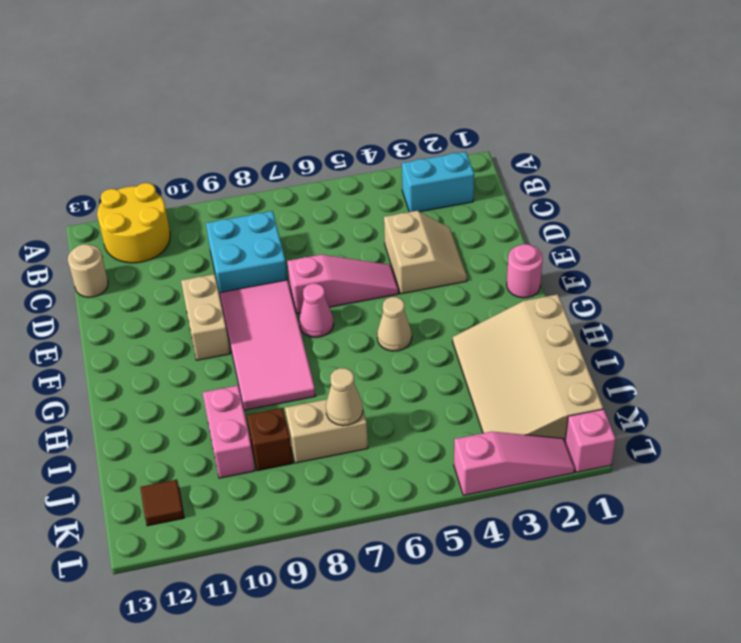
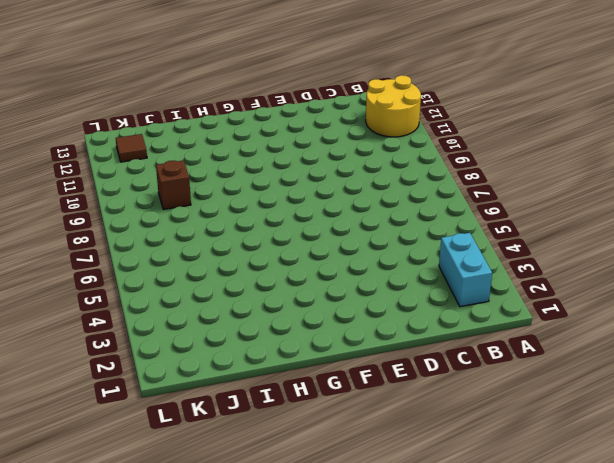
none -> cyan 2x2 brick [206,211,287,299]
none -> tan 1x1 round brick [68,244,108,297]
none -> tan 2x2 slope [384,211,467,294]

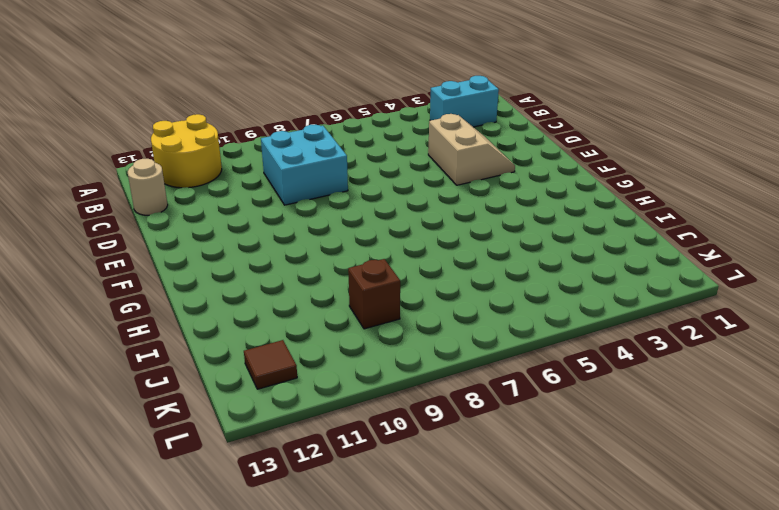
none -> pink 1x3 slope [287,255,399,313]
none -> pink 2x4 tile [220,280,315,410]
none -> tan 1x2 brick [181,274,230,360]

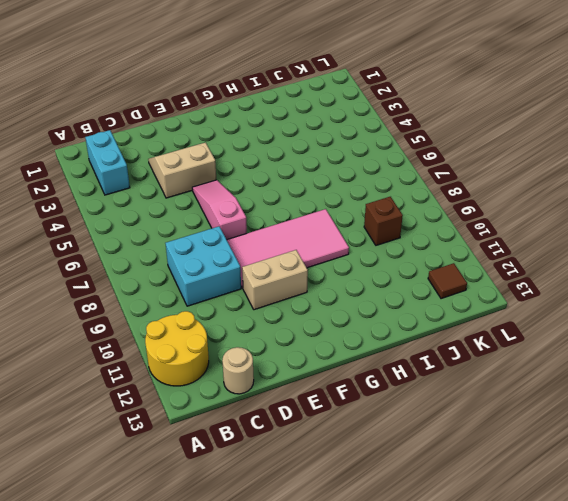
none -> pink 1x1 round brick [507,244,543,298]
none -> pink 1x1 cone [299,283,334,337]
none -> tan 1x1 cone [377,297,412,351]

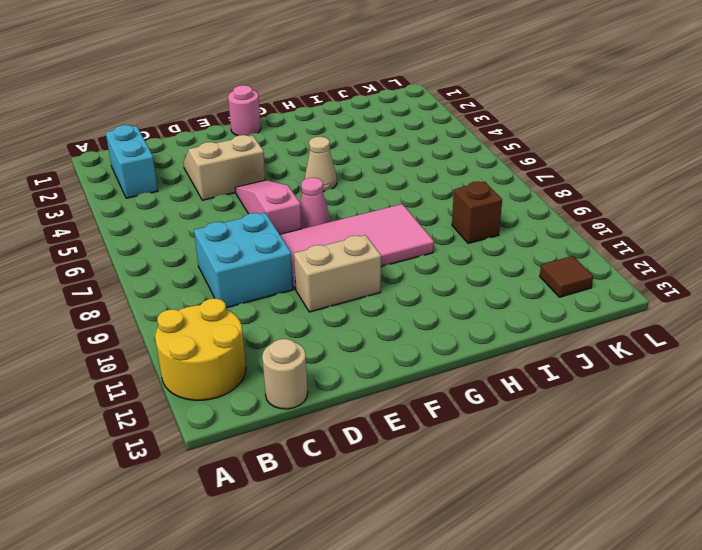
none -> tan 3x4 slope [453,294,603,440]
none -> pink 1x2 brick [203,385,255,478]
none -> tan 1x2 brick [285,399,368,463]

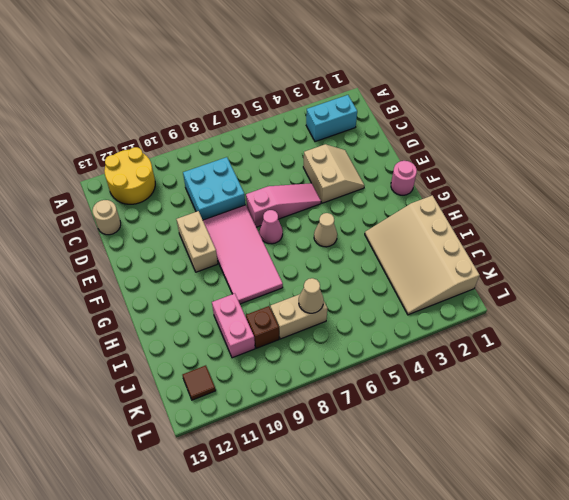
none -> pink 1x1 brick [565,409,616,472]
none -> pink 1x3 slope [454,432,575,495]

